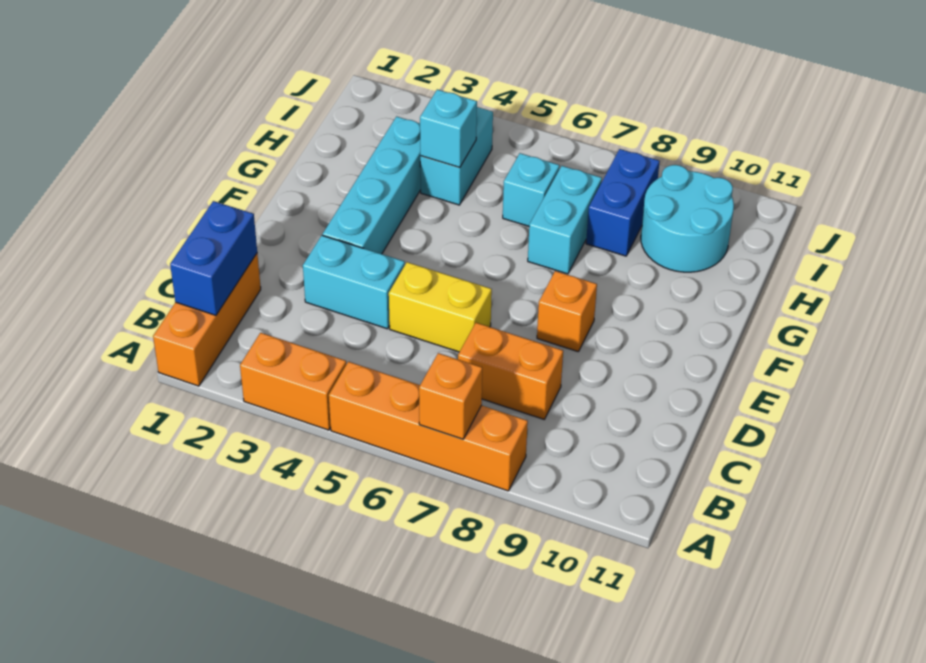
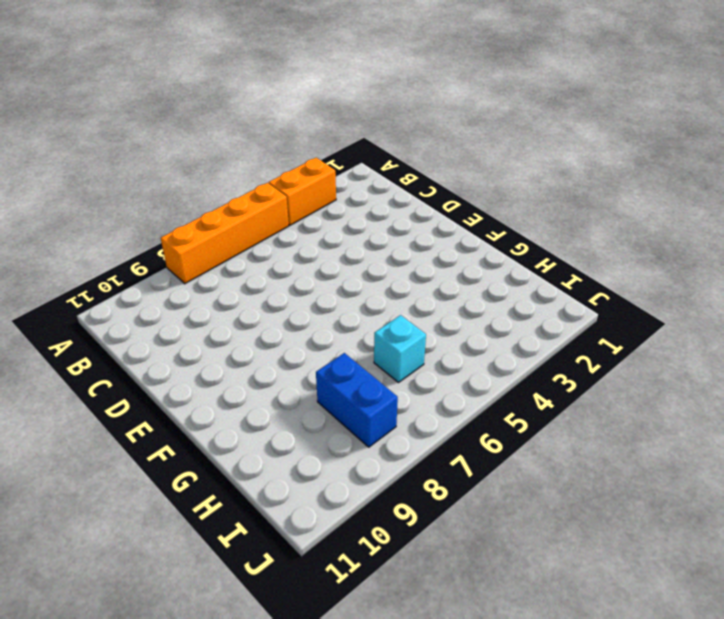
none -> orange 1x3 brick [153,254,261,386]
none -> orange 1x2 brick [458,323,563,419]
none -> cyan 1x2 brick [303,235,405,329]

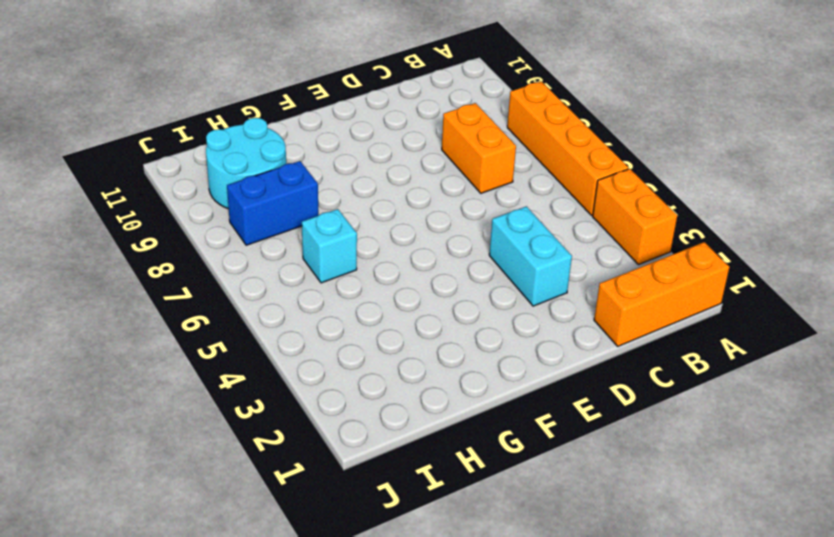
none -> yellow 1x2 brick [389,262,492,352]
none -> cyan 1x4 brick [323,117,421,254]
none -> orange 1x1 brick [537,271,597,352]

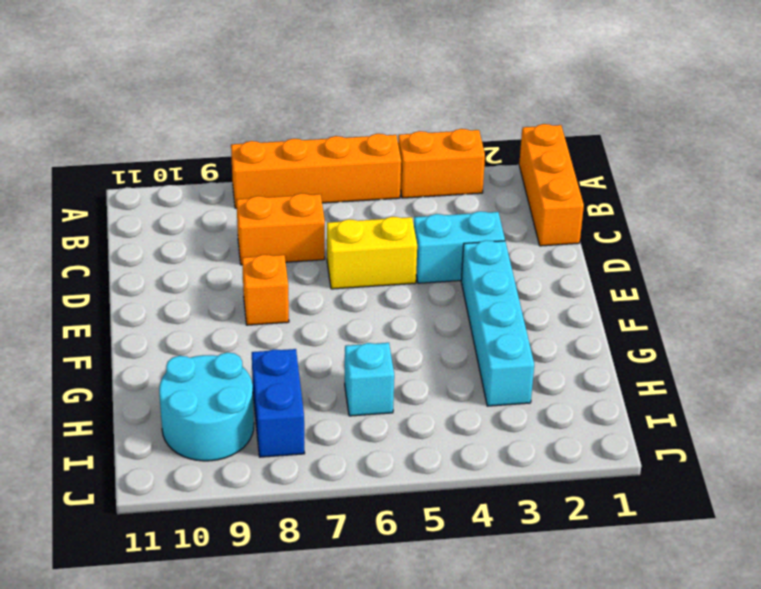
none -> cyan 1x2 brick [528,166,602,274]
none -> cyan 1x2 brick [420,107,493,205]
none -> orange 1x1 brick [419,353,482,439]

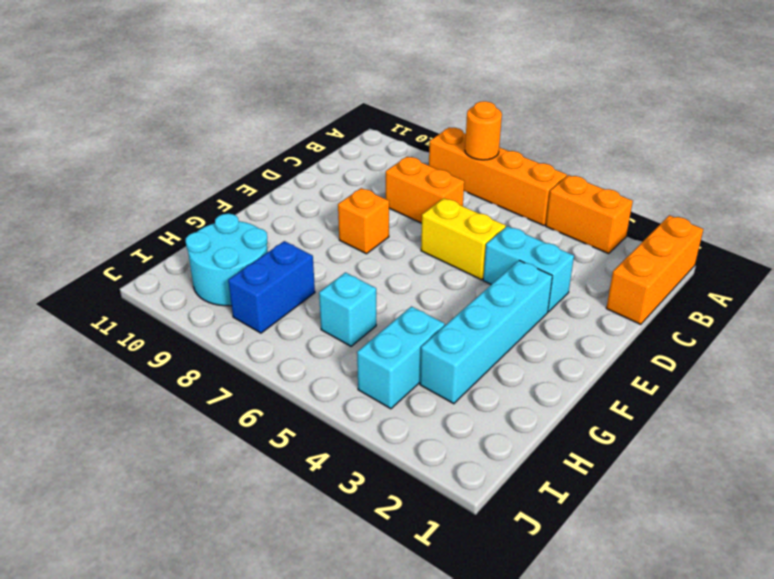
orange 1x1 round brick [465,101,502,160] -> orange 1x1 brick [419,353,482,439]
none -> cyan 1x2 brick [528,166,602,274]
none -> blue 1x2 brick [170,201,257,315]
none -> cyan 1x1 brick [420,89,477,168]

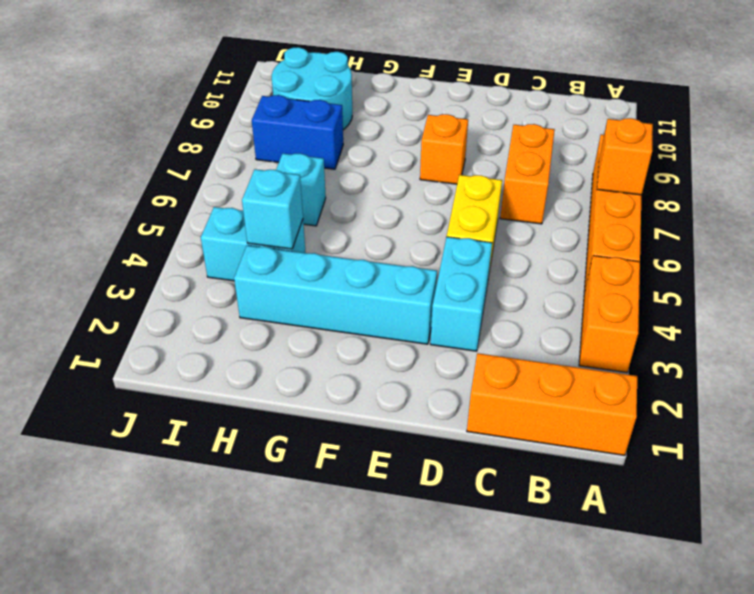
none -> cyan 1x2 brick [528,166,602,274]
none -> blue 1x2 brick [170,201,257,315]

